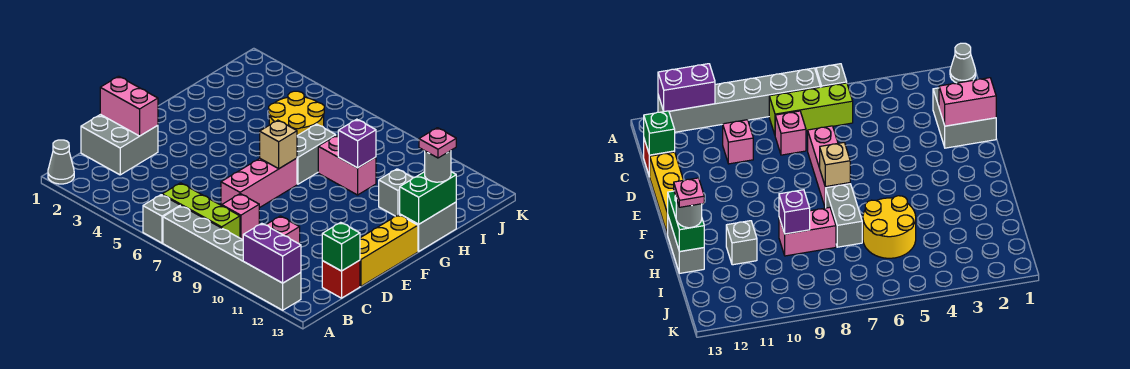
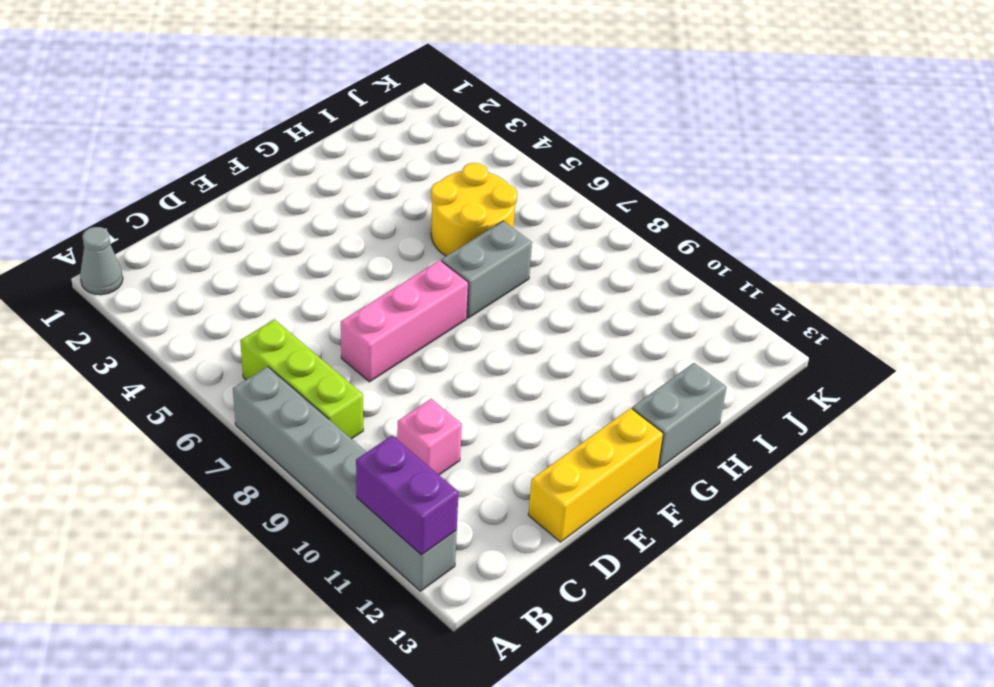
none -> grey 1x1 brick [143,195,180,243]
none -> grey 2x2 brick [81,114,158,175]
none -> pink 1x1 brick [222,194,260,240]

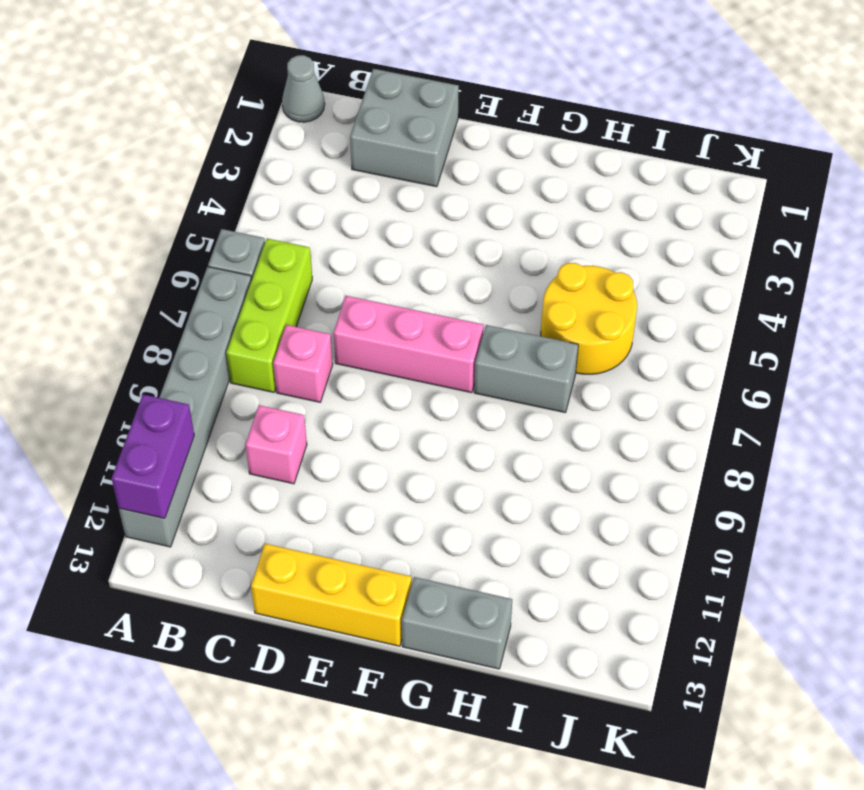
none -> red 1x1 brick [322,260,360,298]
none -> pink 1x2 brick [318,135,376,195]
none -> grey 1x1 brick [379,169,413,216]

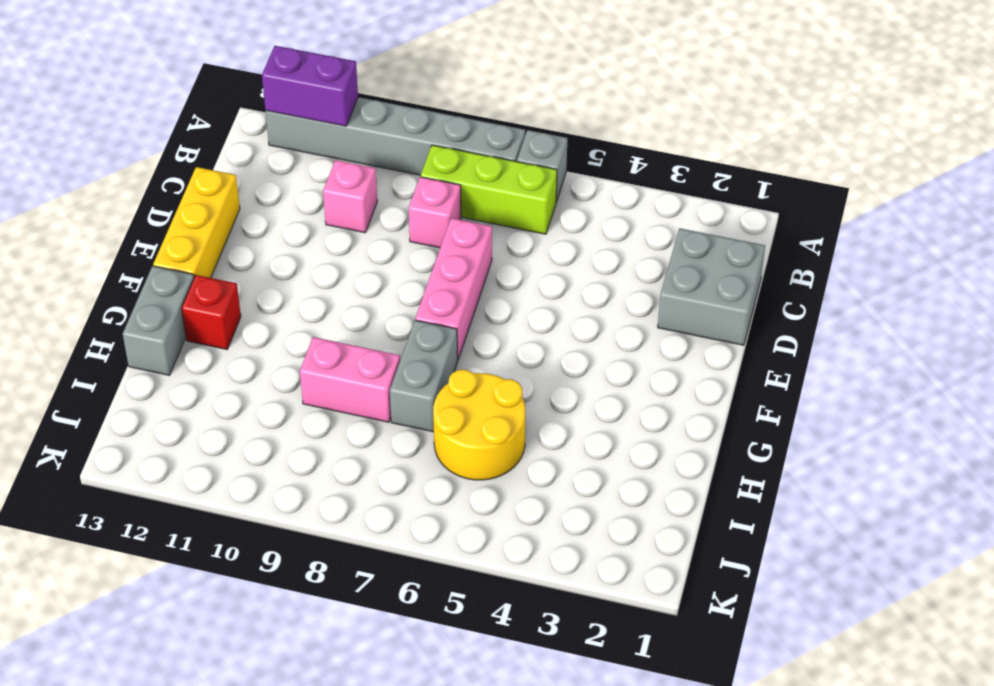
red 1x1 brick [182,275,241,349] -> red 1x1 brick moved to [322,260,360,298]
none -> grey 1x1 cone [48,140,74,184]
none -> grey 1x1 brick [379,169,413,216]
none -> green 1x1 brick [322,222,360,271]

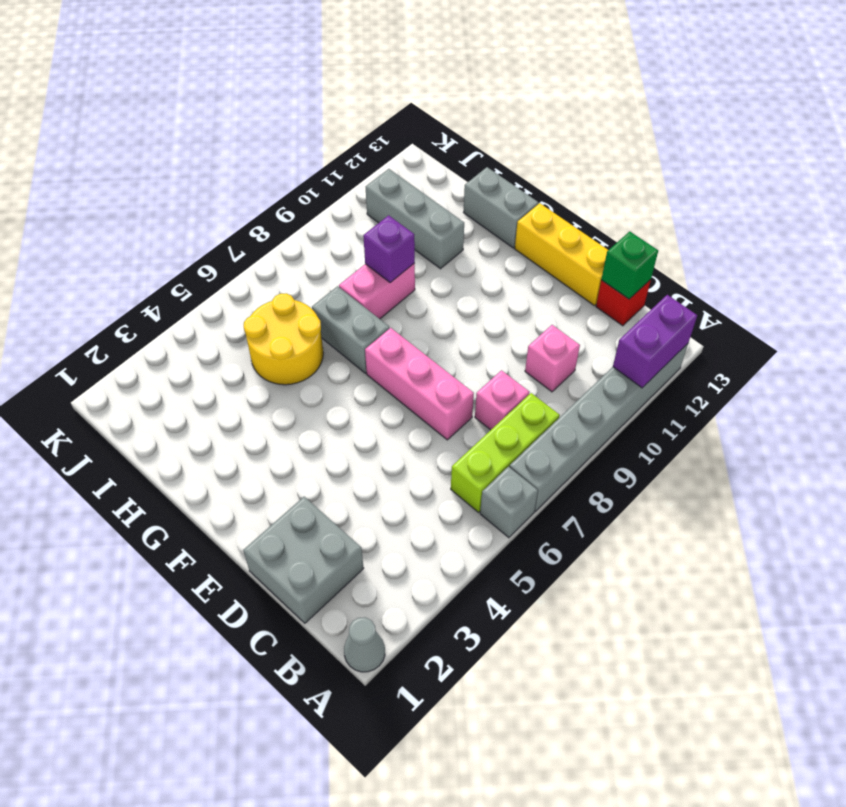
grey 1x3 brick [366,169,464,269] -> grey 1x1 brick [379,169,413,216]
none -> pink 1x2 brick [100,76,158,136]
none -> tan 1x1 brick [260,120,297,169]
none -> green 1x2 brick [400,172,456,224]

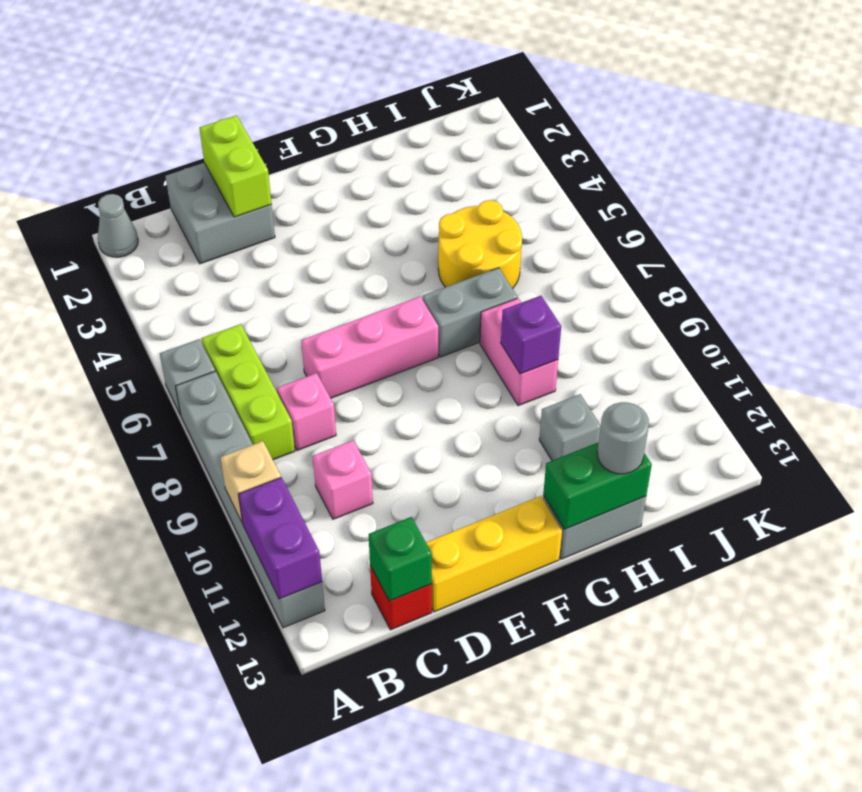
tan 1x1 brick [220,441,281,523] -> tan 1x1 brick moved to [260,120,297,169]
lime 1x2 brick [199,115,272,217] -> pink 1x2 brick [100,76,158,136]
none -> pink 1x1 plate [419,128,456,158]

